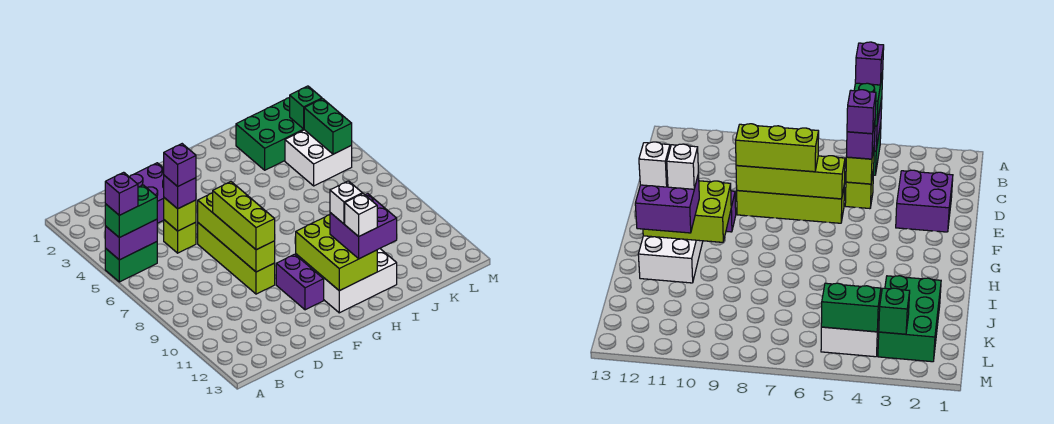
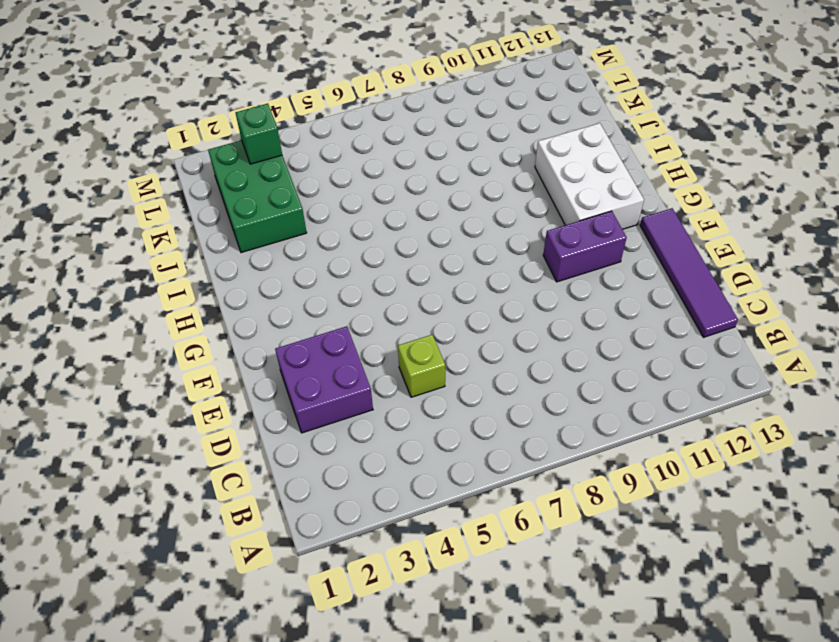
purple 1x4 tile [640,208,738,337] -> none
none -> green 1x2 brick [105,242,157,282]
none -> lime 1x4 brick [198,223,275,294]
none -> white 2x2 brick [285,130,352,186]

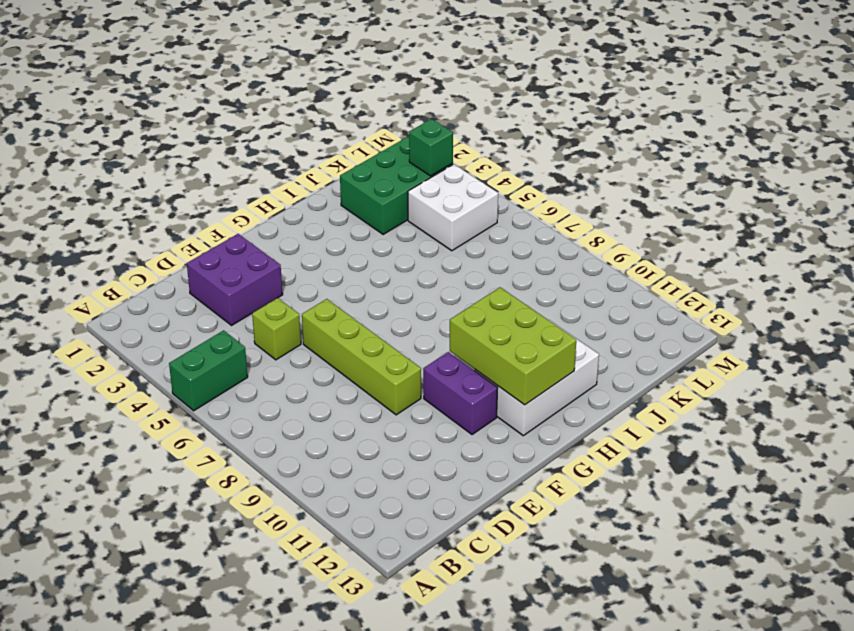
none -> purple 1x2 brick [105,219,157,260]
none -> lime 1x1 brick [164,198,196,231]
none -> lime 1x4 brick [198,193,275,272]

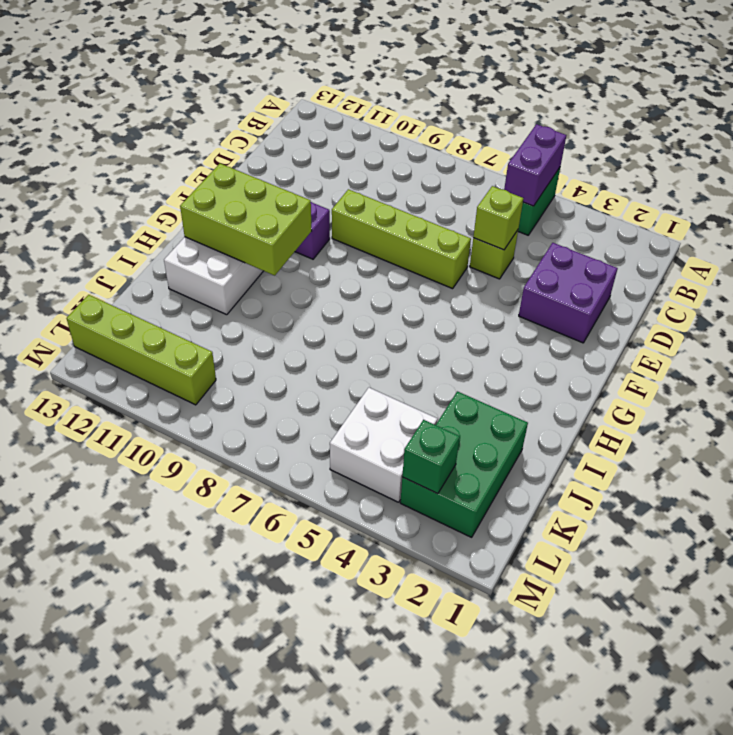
lime 1x4 brick [66,295,216,405] -> lime 1x4 brick moved to [198,193,275,272]
none -> green 1x2 brick [304,99,352,154]
none -> green 1x2 brick [105,185,157,238]
none -> purple 1x1 brick [164,175,196,209]

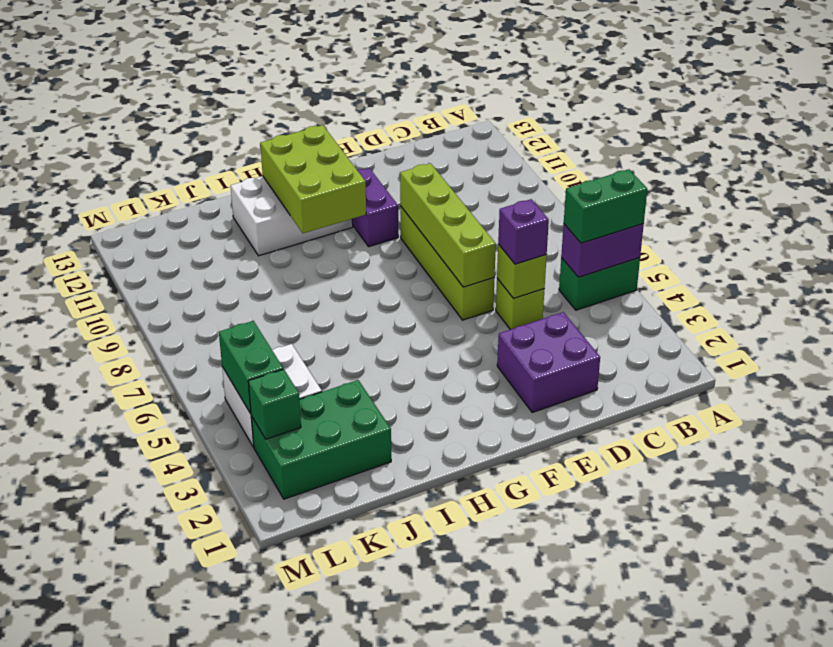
none -> lime 1x3 brick [213,182,275,250]
none -> purple 2x2 brick [330,194,397,259]
none -> purple 1x1 brick [105,172,138,215]

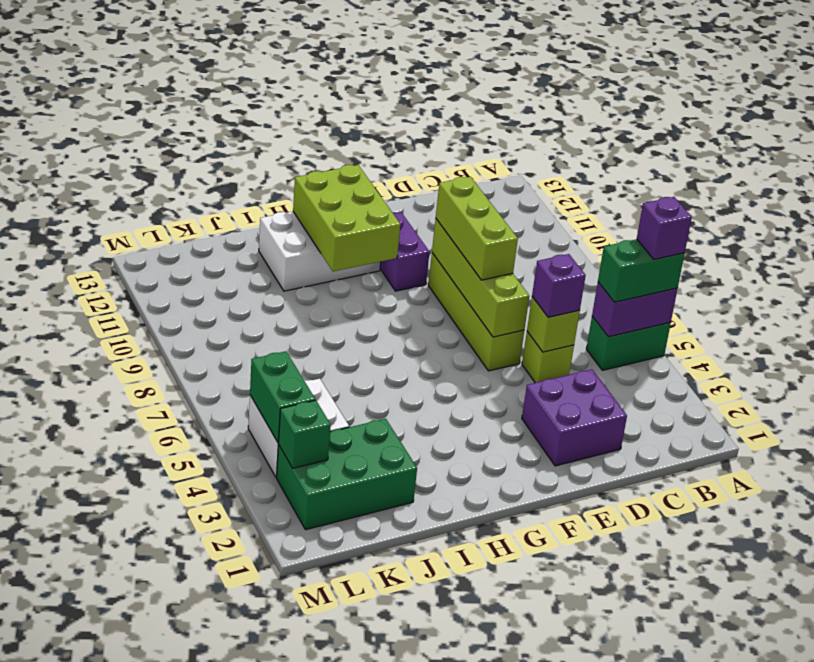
none -> purple 2x2 brick [330,194,397,259]
none -> purple 1x1 brick [164,144,196,186]
none -> white 1x1 brick [330,181,362,224]

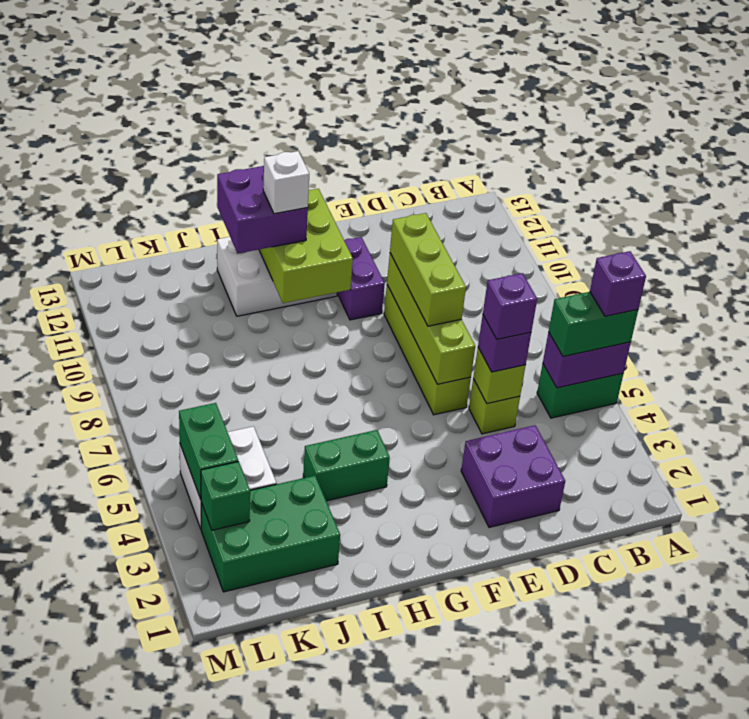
green 1x2 brick [303,430,390,501] -> none
none -> white 1x1 brick [345,194,377,236]

